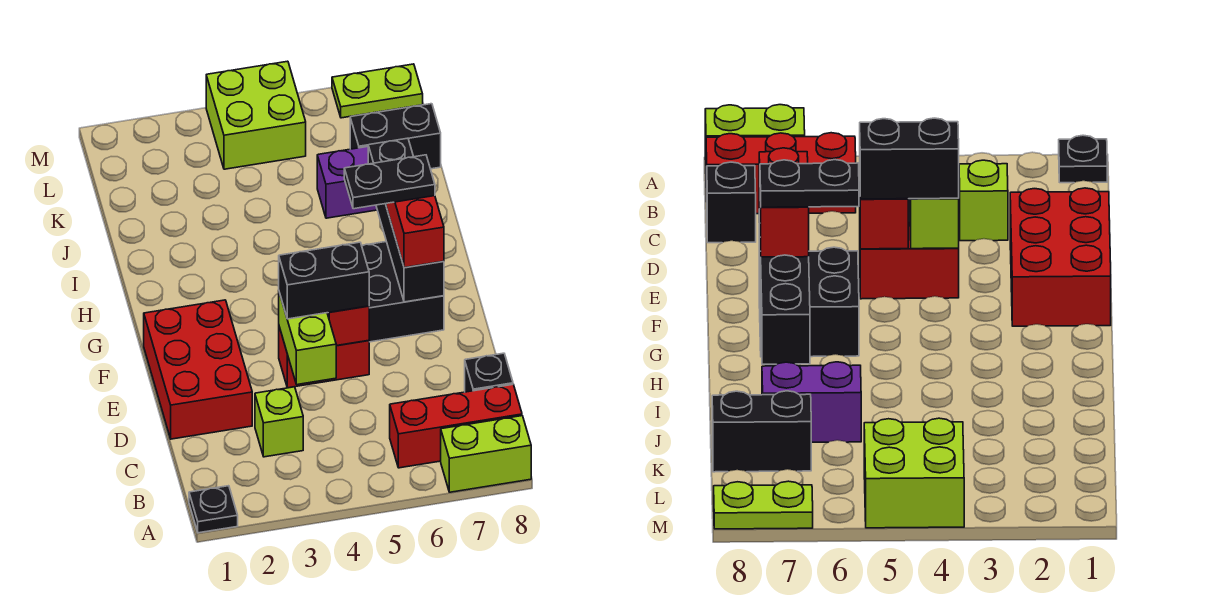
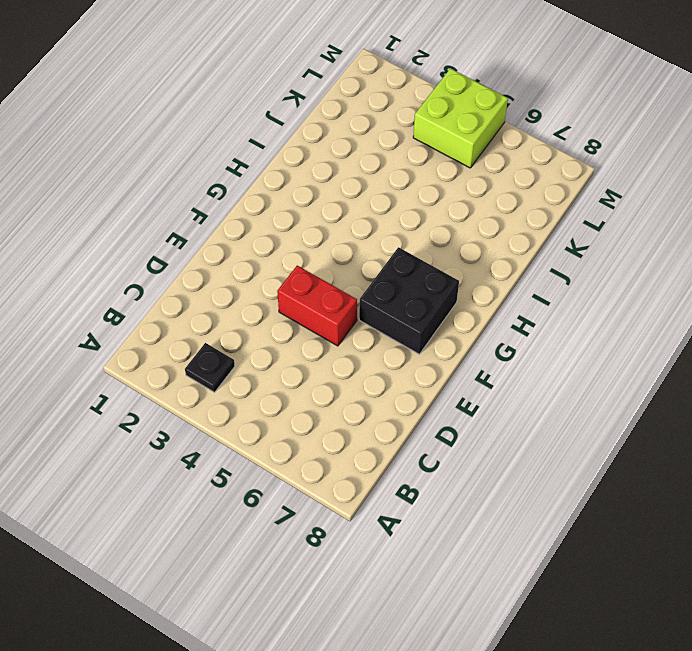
black 1x1 plate [185,343,235,392] -> black 1x1 plate moved to [189,486,238,533]
none -> lime 1x2 brick [441,416,531,492]
none -> red 1x3 brick [390,385,522,468]
none -> lime 1x1 brick [255,387,303,457]

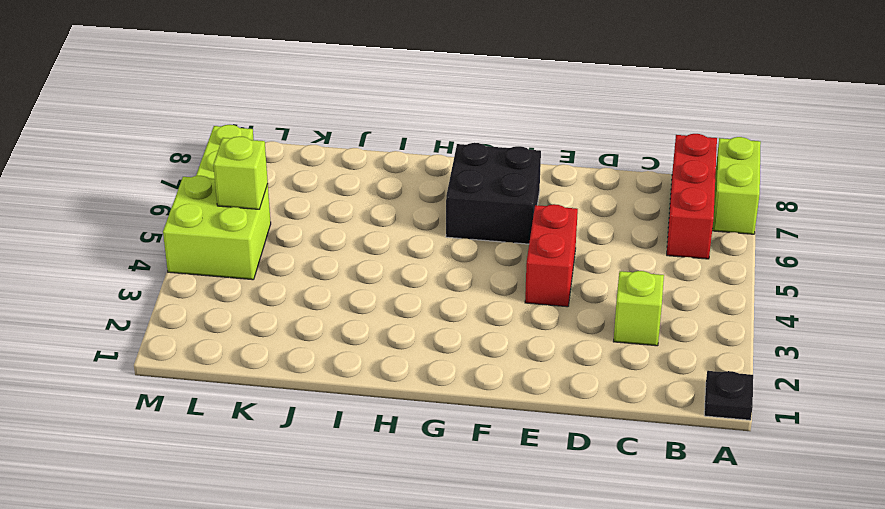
lime 1x1 brick [213,136,268,209] -> none
none -> black 1x1 brick [465,353,513,392]
none -> red 2x3 brick [144,300,252,439]
none -> purple 1x2 brick [317,147,377,218]

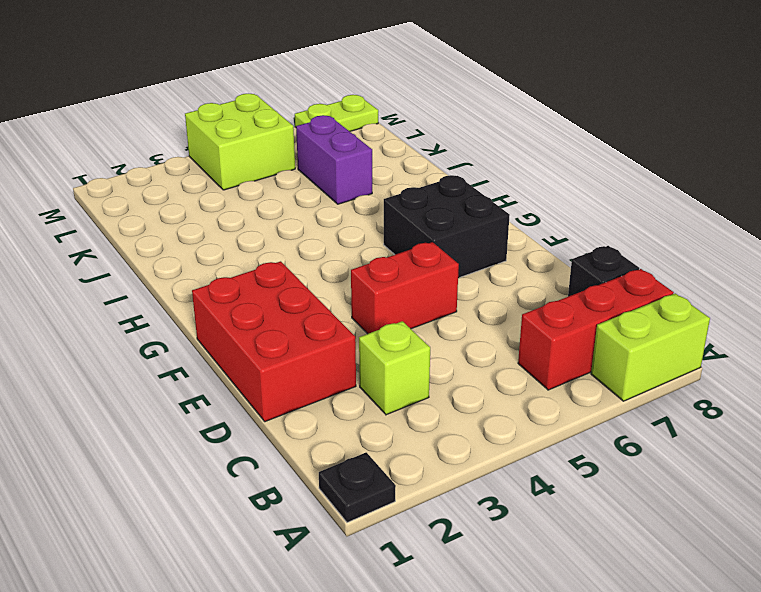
purple 1x2 brick [296,115,372,204] -> purple 1x2 brick turned to [317,147,377,218]
none -> black 1x2 brick [350,104,441,169]
none -> lime 1x2 brick [279,293,336,385]
none -> red 1x1 brick [327,306,369,346]

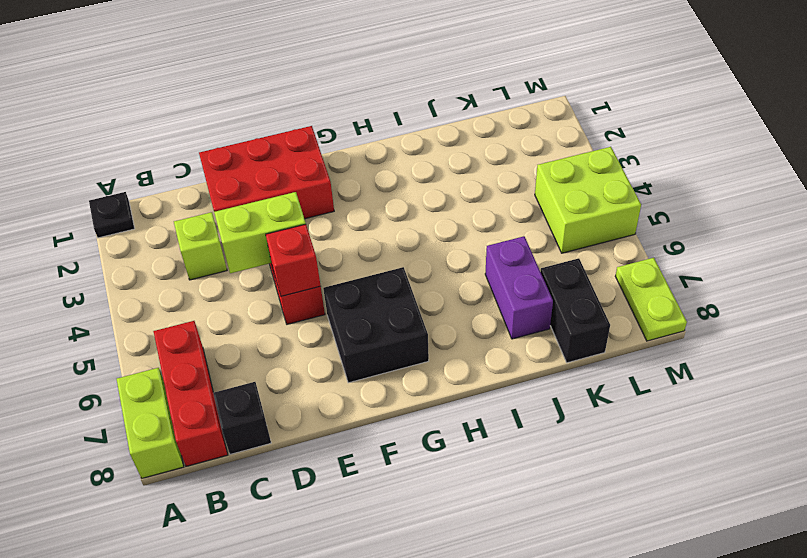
none -> black 1x4 brick [368,138,444,302]
none -> black 1x2 brick [279,242,369,319]
none -> red 1x2 brick [386,196,444,268]

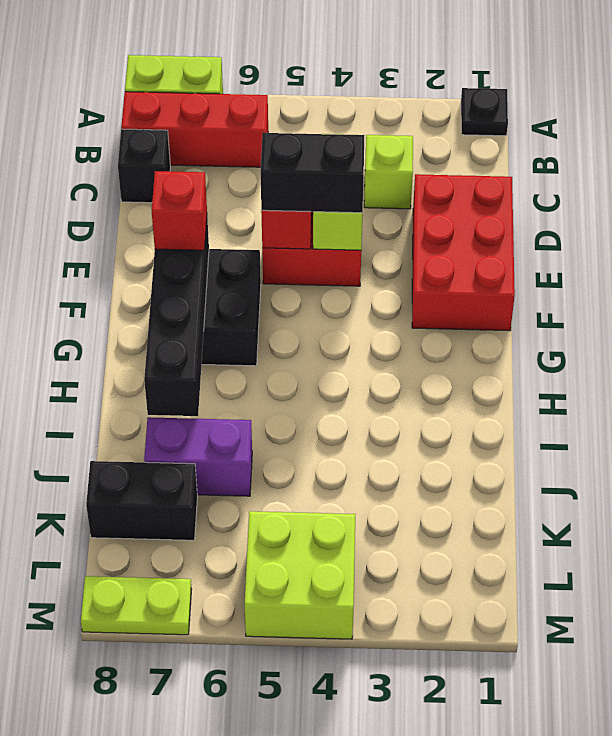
red 1x1 brick [152,171,207,250] -> red 1x2 brick [386,196,444,268]
none -> black 1x2 plate [344,155,435,209]

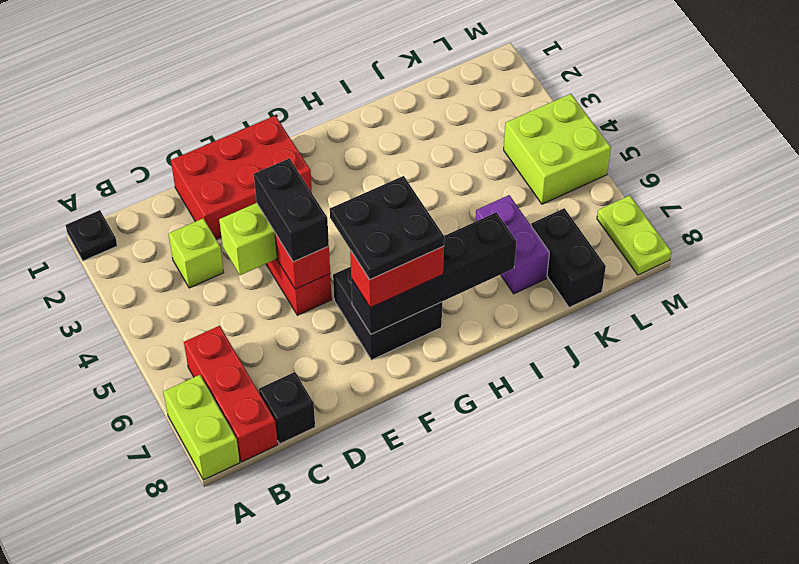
black 2x2 plate [330,176,444,280] -> black 1x2 plate [344,155,435,209]

